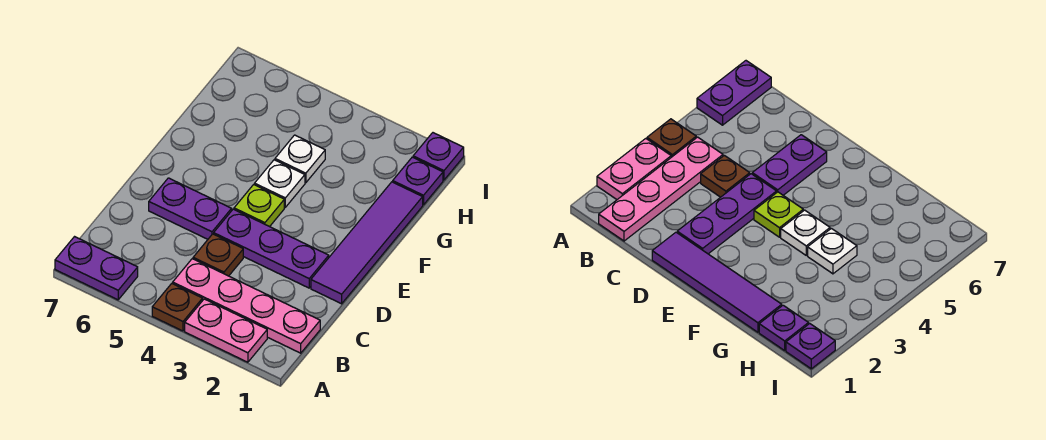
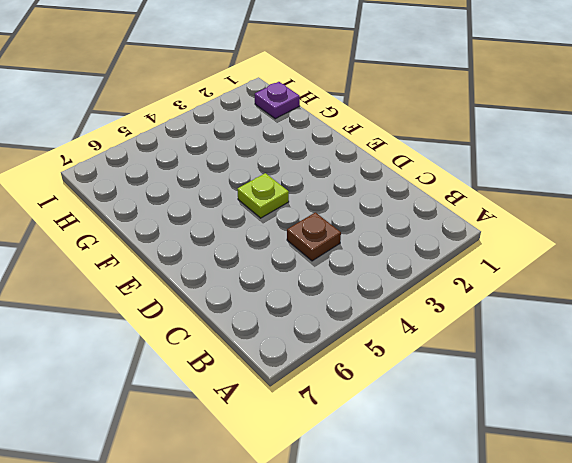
none -> pink 1x2 plate [185,299,267,362]
none -> brown 1x1 plate [152,283,203,331]
none -> purple 1x2 plate [55,237,138,300]

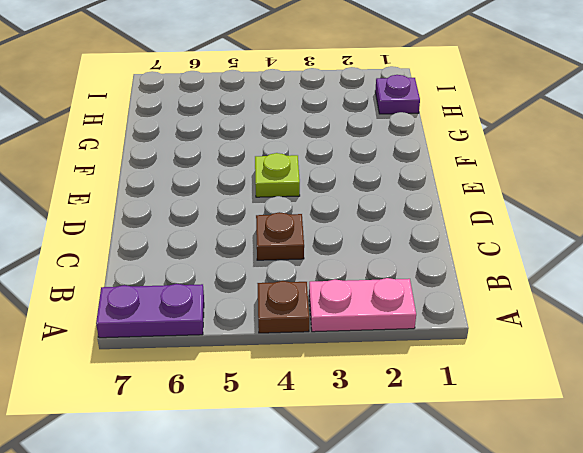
none -> pink 1x4 plate [173,259,320,353]
none -> purple 1x4 tile [311,182,423,304]
none -> purple 1x3 plate [214,209,329,288]

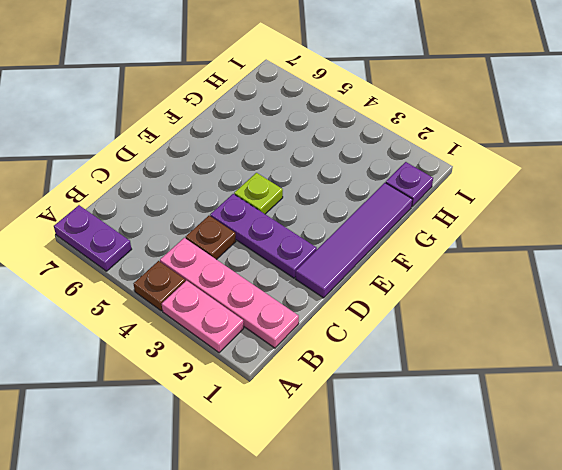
none -> purple 1x2 plate [149,178,232,239]
none -> white 1x1 plate [255,160,305,207]
none -> white 1x1 plate [275,135,325,183]

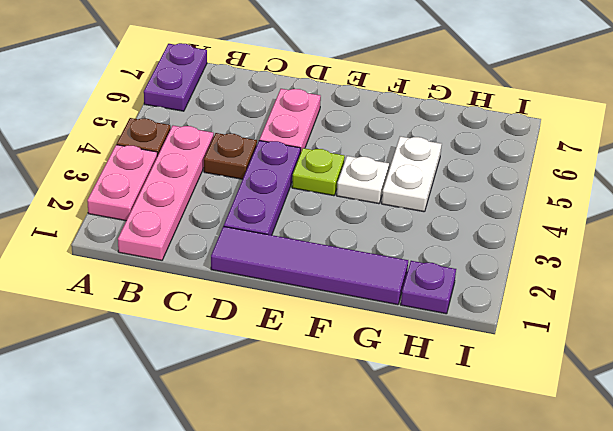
pink 1x2 plate [259,89,321,154] -> purple 1x2 plate [149,178,232,239]
white 1x2 plate [382,136,442,212] -> white 1x1 plate [275,135,325,183]
none -> purple 1x1 plate [413,133,464,180]

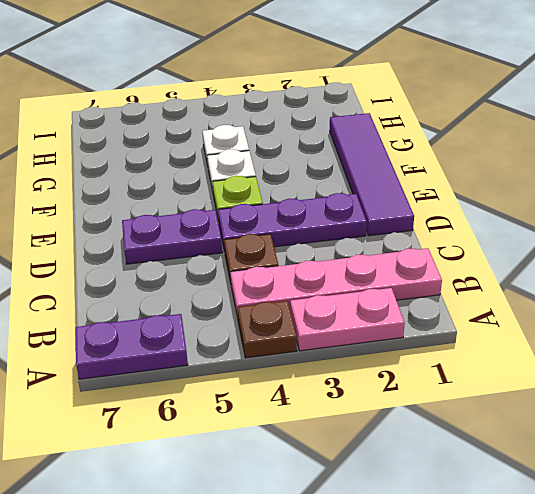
none -> purple 1x1 plate [393,157,443,205]
none -> purple 1x1 plate [413,133,464,180]

